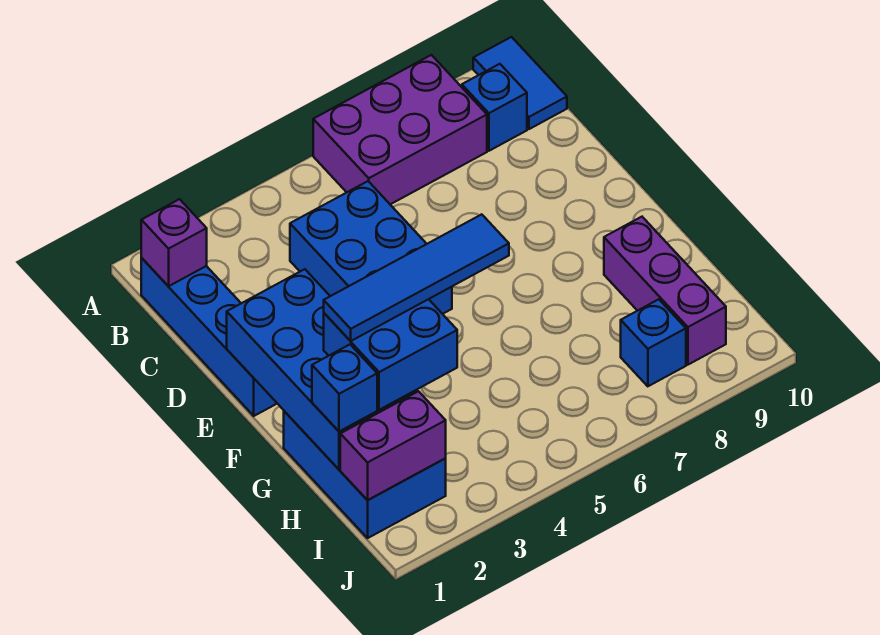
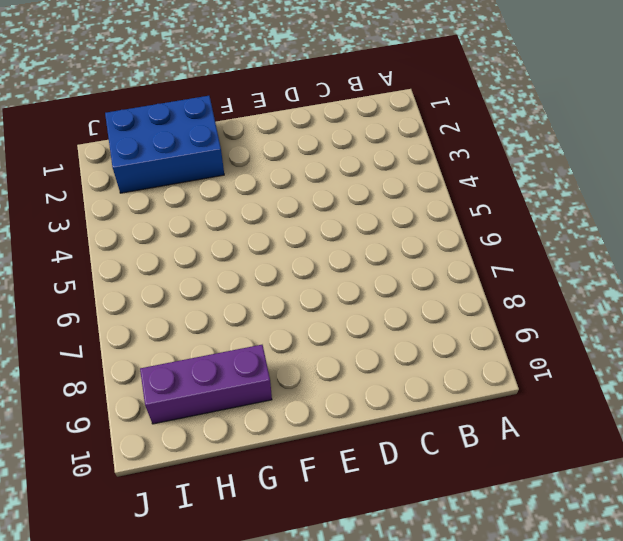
none -> purple 2x3 brick [313,55,487,204]
none -> blue 1x2 tile [473,37,567,129]
none -> blue 1x4 brick [141,258,277,416]

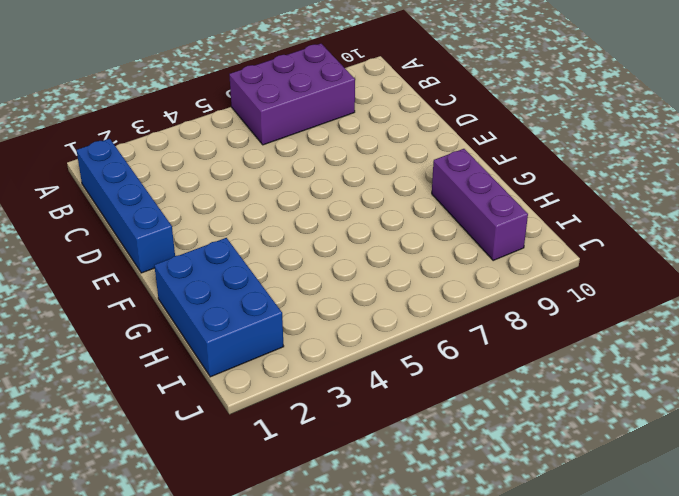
none -> blue 1x2 tile [473,37,567,129]
none -> blue 1x1 brick [462,64,527,151]
none -> blue 2x3 brick [290,181,452,314]

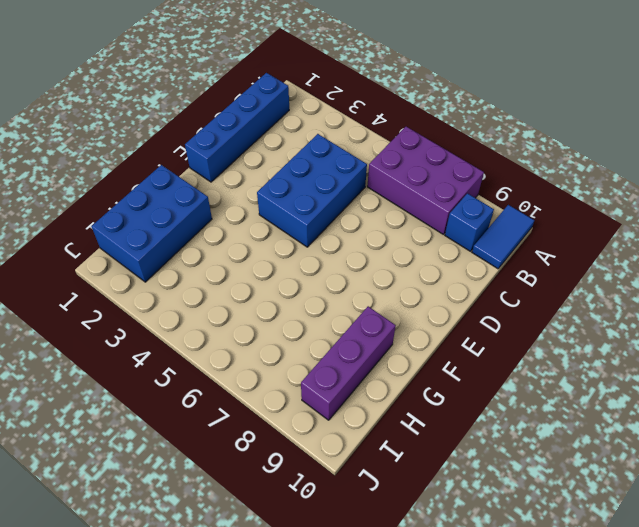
none -> blue 1x1 brick [621,299,686,386]
none -> purple 1x1 brick [141,199,207,286]
none -> blue 2x4 brick [227,269,417,470]

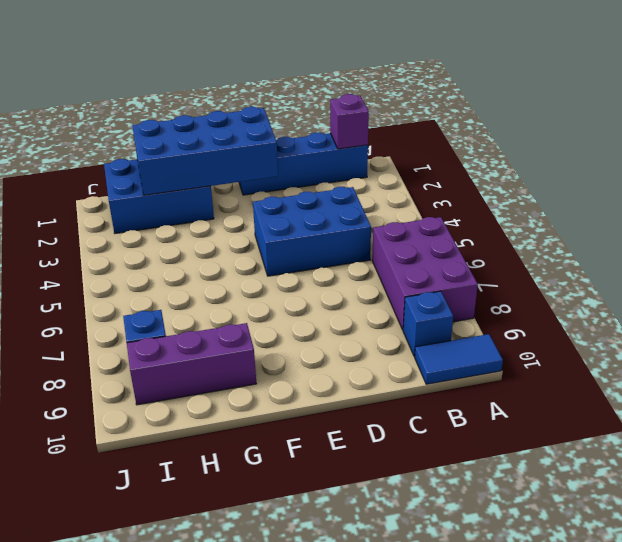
none -> purple 1x2 brick [340,391,446,500]
none -> blue 2x2 brick [324,299,457,410]
none -> blue 1x1 brick [312,345,377,431]

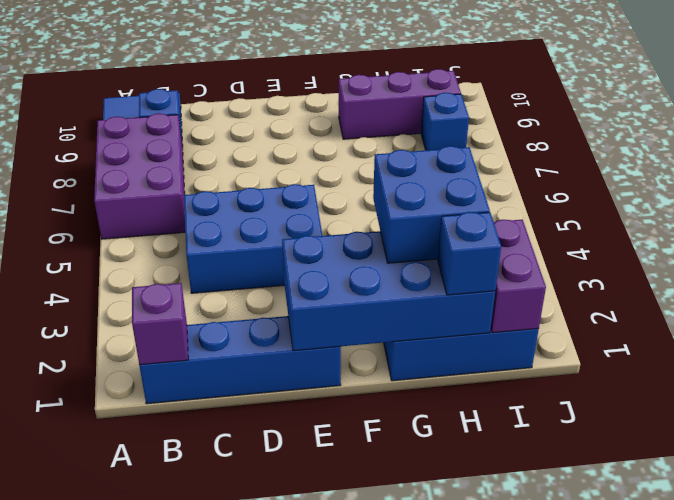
none -> blue 1x4 tile [324,214,509,341]

